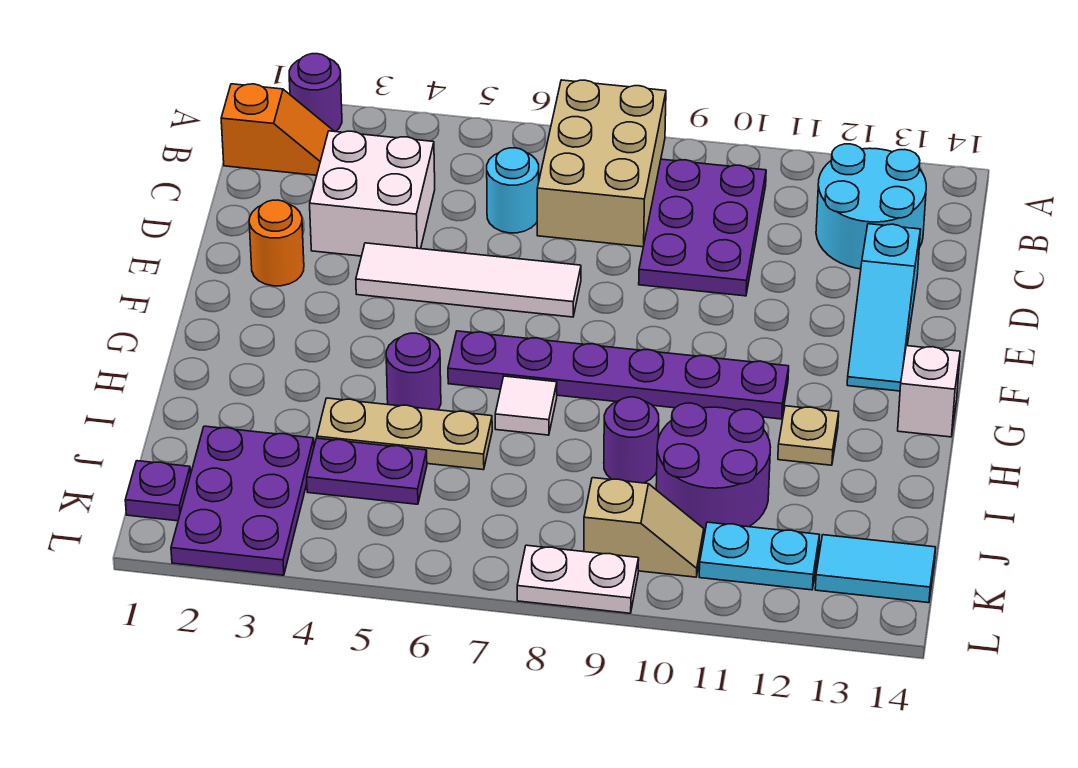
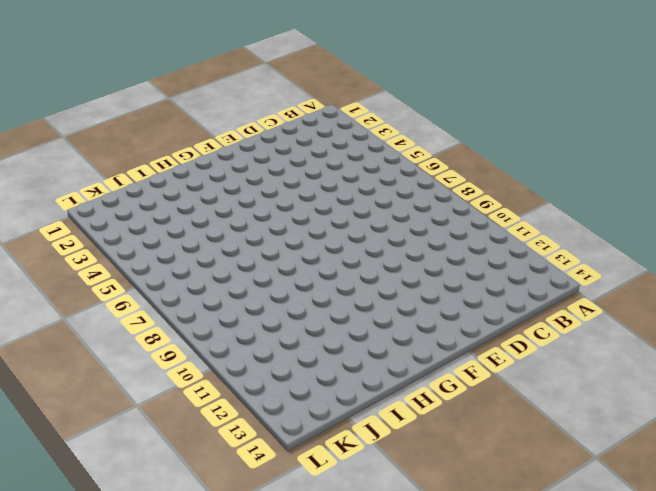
none -> purple 1x1 round brick [289,54,342,132]
none -> tan 2x3 brick [537,80,666,247]
none -> orange 1x2 slope [221,84,333,175]

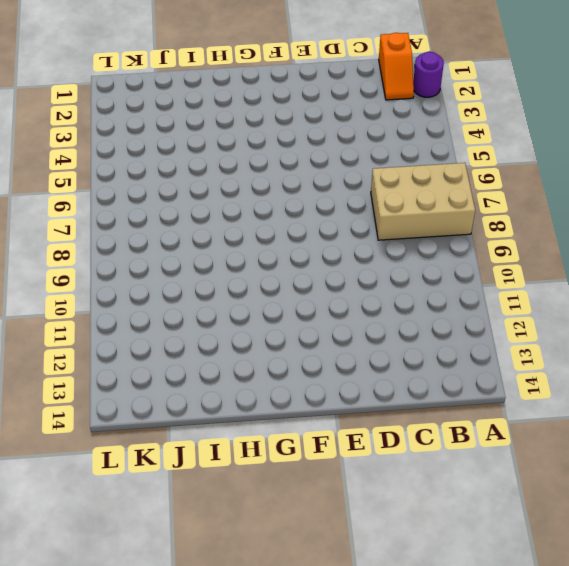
none -> purple 2x3 plate [639,159,766,296]
none -> cyan 2x2 round brick [816,144,926,269]
none -> white 2x2 brick [310,131,435,256]

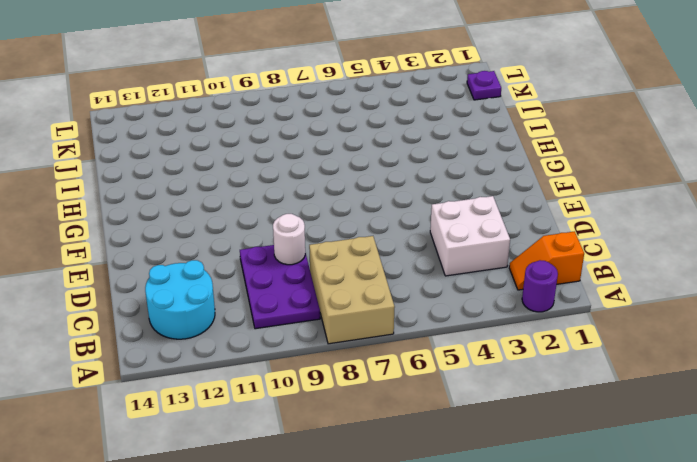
white 1x1 round brick [273,214,305,265] -> none
none -> cyan 1x1 round brick [487,148,539,233]
none -> cyan 1x3 slope [847,224,920,391]
none -> orange 1x1 round brick [249,200,304,286]

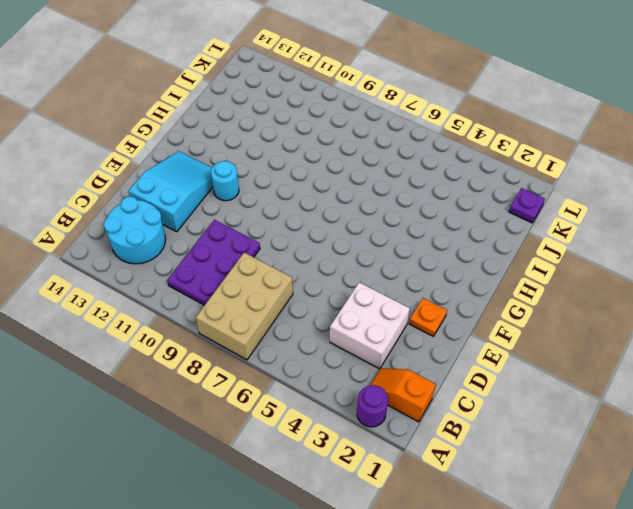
cyan 2x3 slope [129,151,213,232] -> cyan 1x3 slope [847,224,920,391]
orange 1x1 plate [409,298,447,337] -> orange 1x1 round brick [249,200,304,286]
cyan 1x1 round brick [211,161,239,201] -> cyan 1x1 round brick moved to [487,148,539,233]
none -> white 1x4 tile [356,243,581,317]
none -> purple 1x6 plate [448,331,789,419]
none -> white 1x1 brick [898,346,960,437]

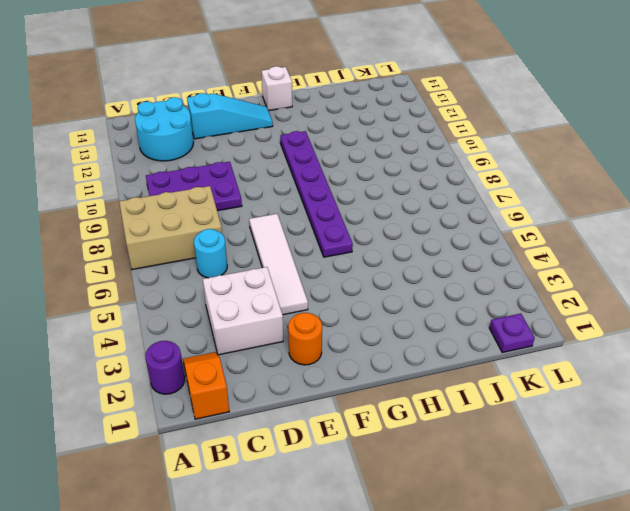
none -> purple 1x1 round brick [386,333,441,410]
none -> white 1x1 tile [495,376,557,435]
none -> tan 1x1 plate [778,406,839,465]

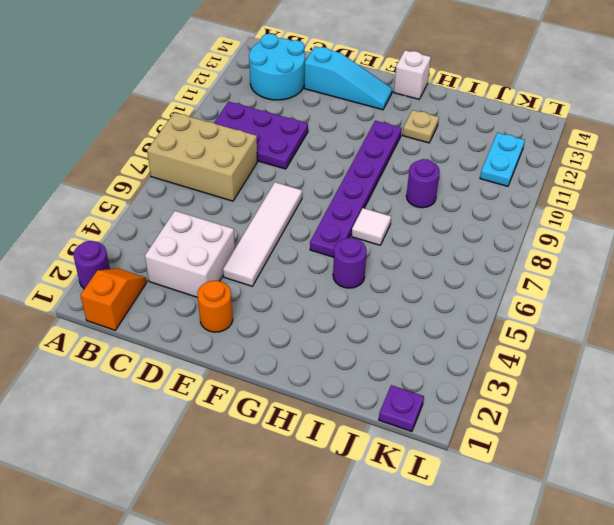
none -> cyan 1x1 round brick [487,148,539,233]
none -> tan 1x3 plate [317,398,492,470]
none -> purple 2x2 round brick [656,403,771,535]

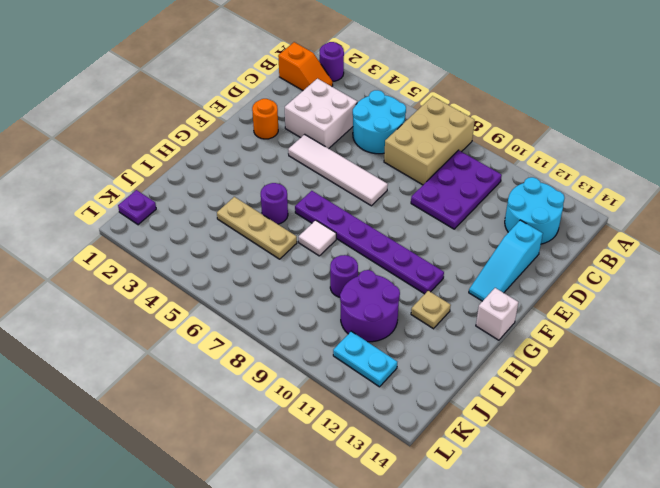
cyan 2x2 round brick [353,90,406,154] -> cyan 1x1 round brick [487,148,539,233]
none -> purple 2x3 plate [171,426,314,575]
none -> purple 1x2 plate [307,438,427,504]
none -> tan 1x2 slope [584,478,704,577]

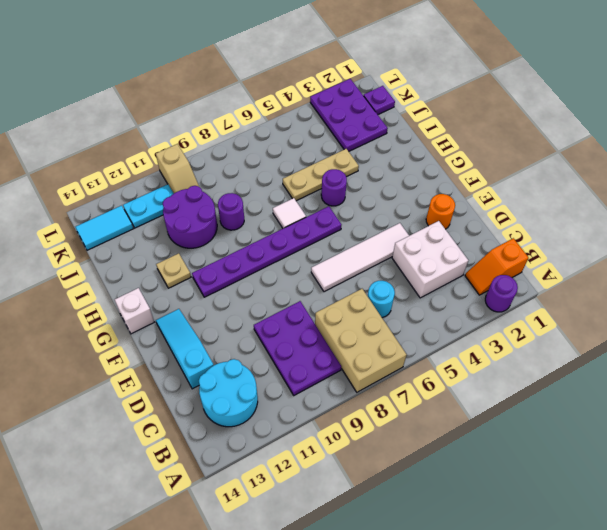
tan 1x2 slope [156,144,199,193] -> tan 1x2 slope turned to [584,478,704,577]
none -> purple 1x2 plate [307,438,427,504]
none -> white 1x2 plate [517,545,639,613]

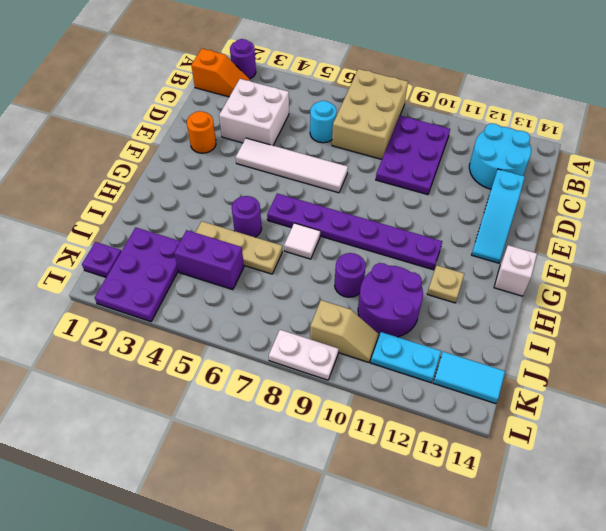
purple 1x2 brick [174,230,244,290] -> purple 1x2 plate [307,438,427,504]

